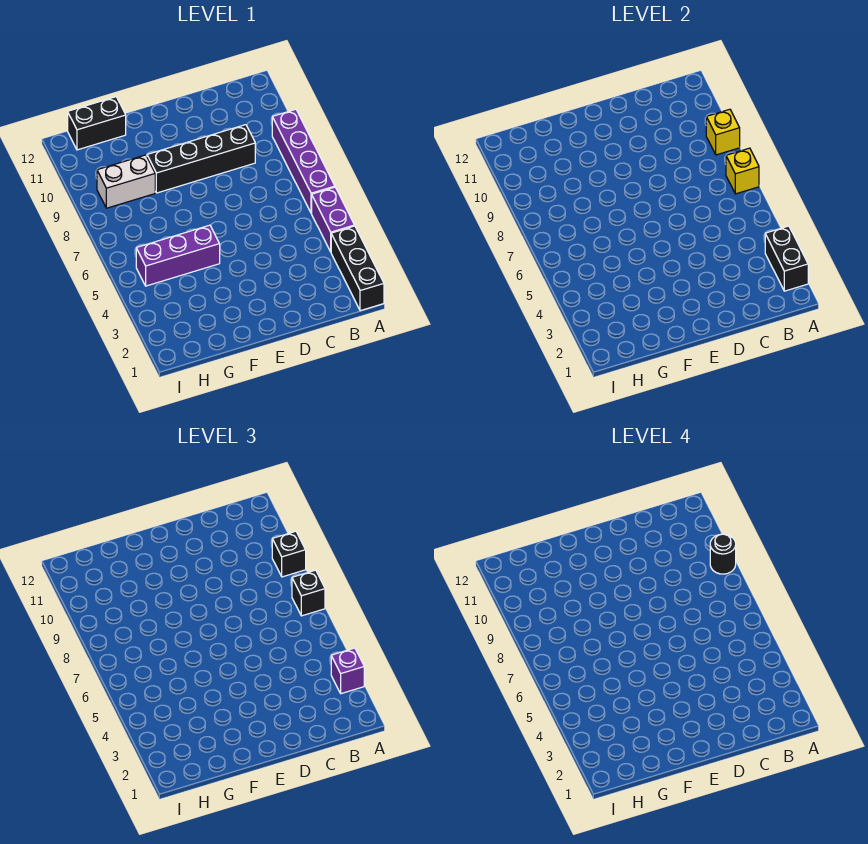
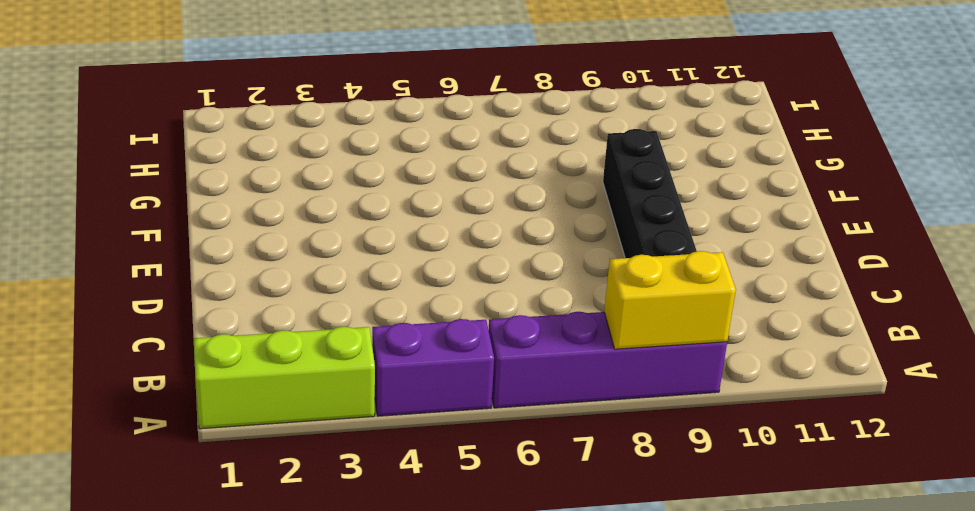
lime 1x3 brick [194,327,375,429] -> black 1x3 brick [331,226,384,311]
yellow 1x2 brick [604,251,736,349] -> yellow 1x1 brick [706,109,740,155]
none -> purple 1x3 brick [136,225,220,286]
none -> white 1x2 brick [97,155,155,208]
none -> black 1x2 brick [68,97,126,150]

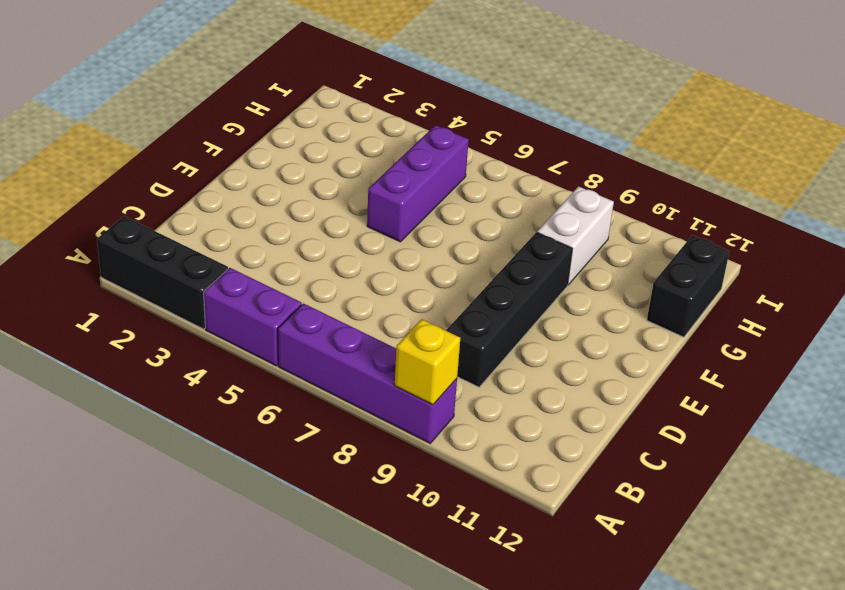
none -> black 1x2 brick [765,226,808,291]
none -> yellow 1x1 brick [726,148,759,194]
none -> purple 1x1 brick [331,648,364,694]

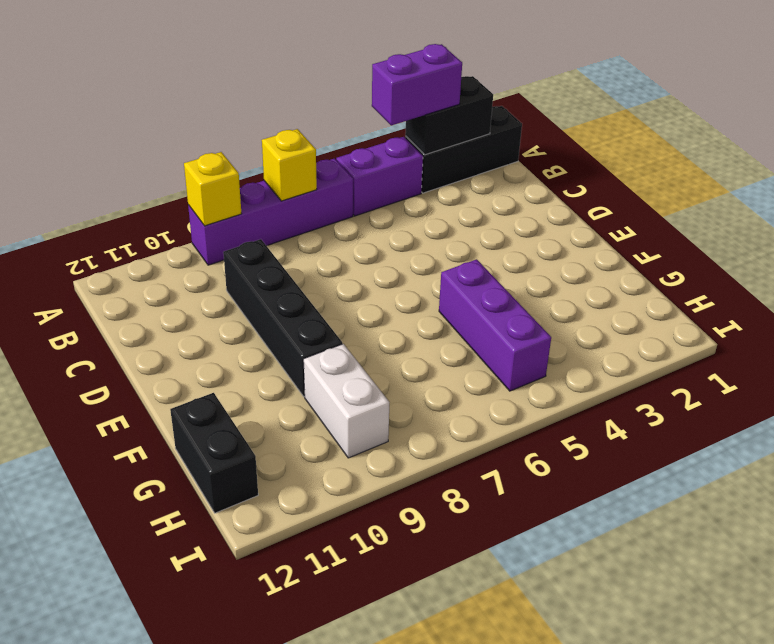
purple 1x2 brick [372,44,462,125] -> purple 1x1 brick [331,648,364,694]
none -> black 1x1 brick [292,570,325,616]
none -> black 1x1 brick [272,531,306,577]
none -> black 1x1 round brick [710,534,736,574]

